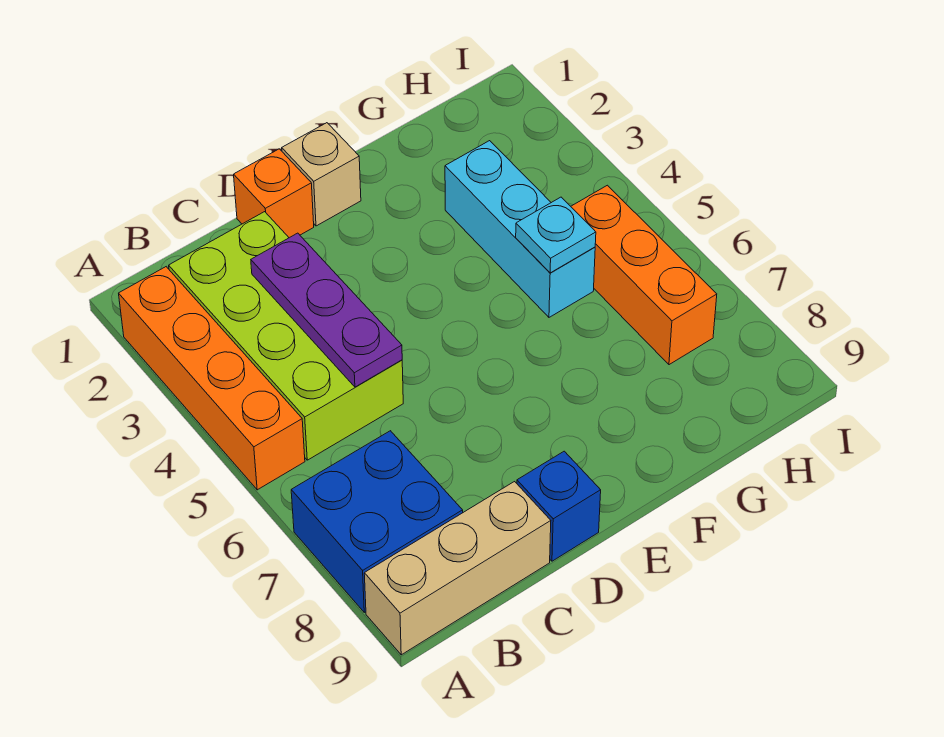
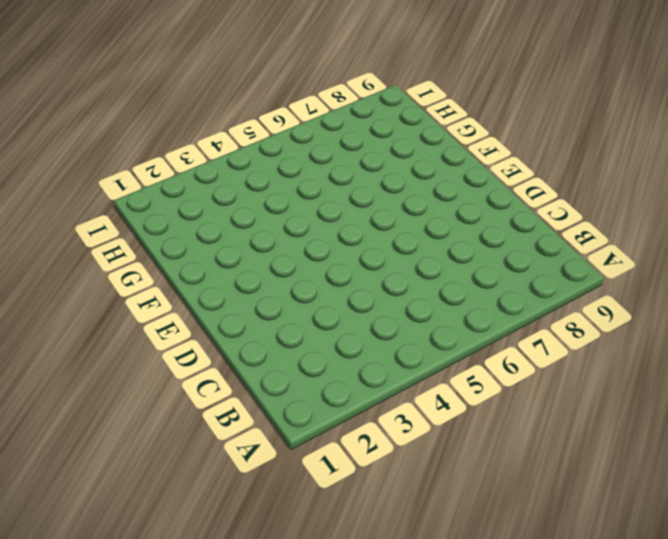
none -> orange 1x4 brick [119,267,305,490]
none -> blue 2x2 brick [291,431,463,612]

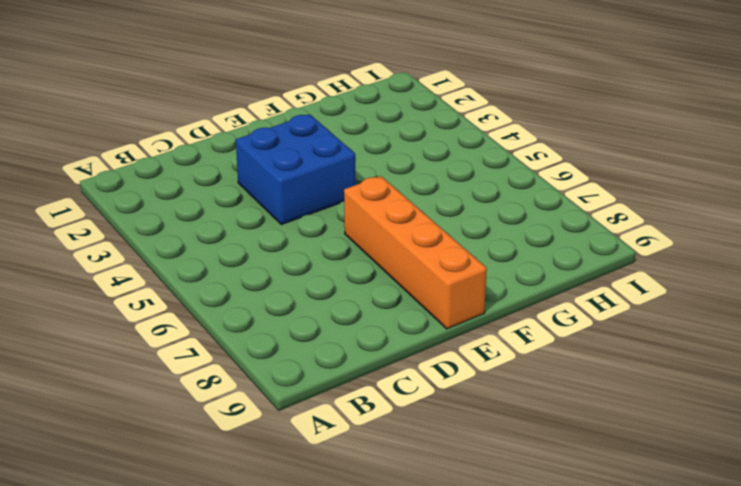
blue 2x2 brick [236,114,356,224] -> blue 2x2 brick moved to [291,431,463,612]
orange 1x4 brick [344,176,487,329] -> orange 1x4 brick moved to [119,267,305,490]
none -> tan 1x3 brick [364,482,551,655]
none -> lime 2x4 brick [169,212,403,460]

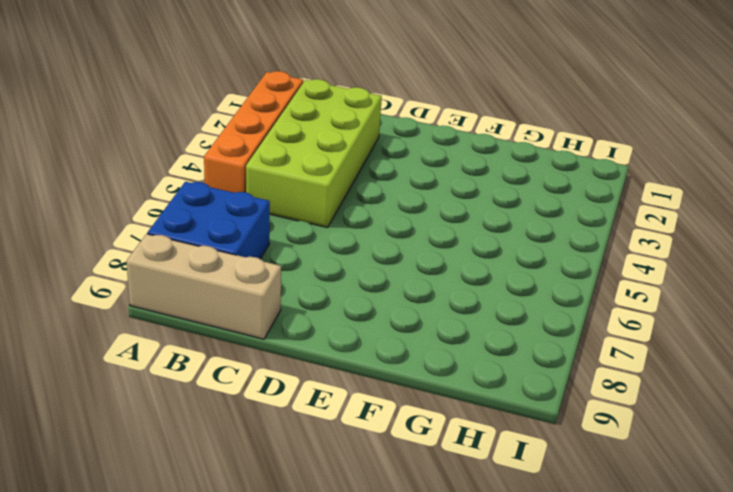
none -> orange 1x1 brick [234,149,314,238]
none -> blue 1x1 brick [517,451,601,561]

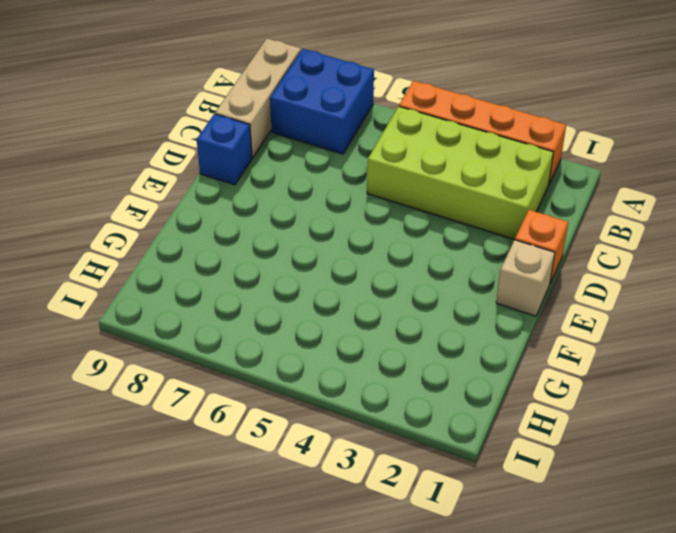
none -> cyan 1x3 brick [445,141,595,317]
none -> orange 1x3 brick [571,185,717,365]

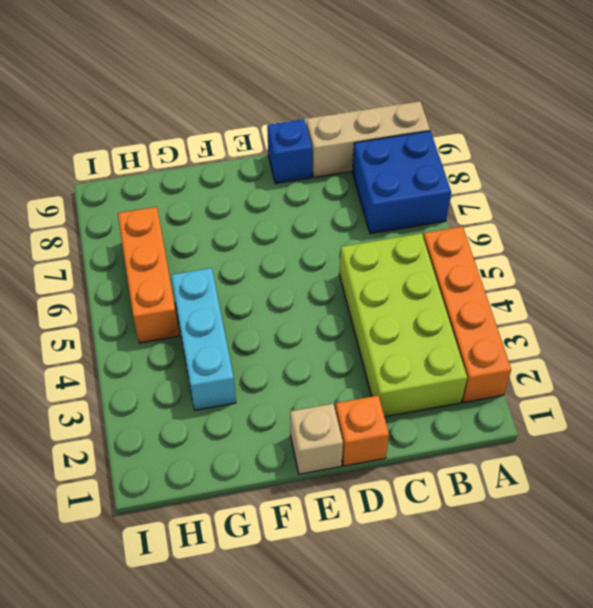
none -> purple 1x3 plate [251,233,402,387]
none -> cyan 1x1 plate [516,197,596,273]

